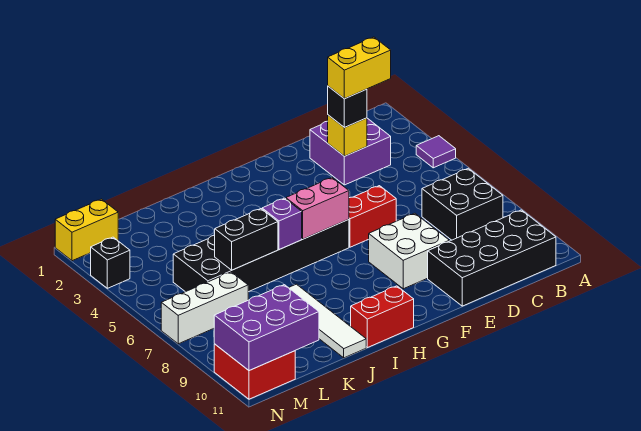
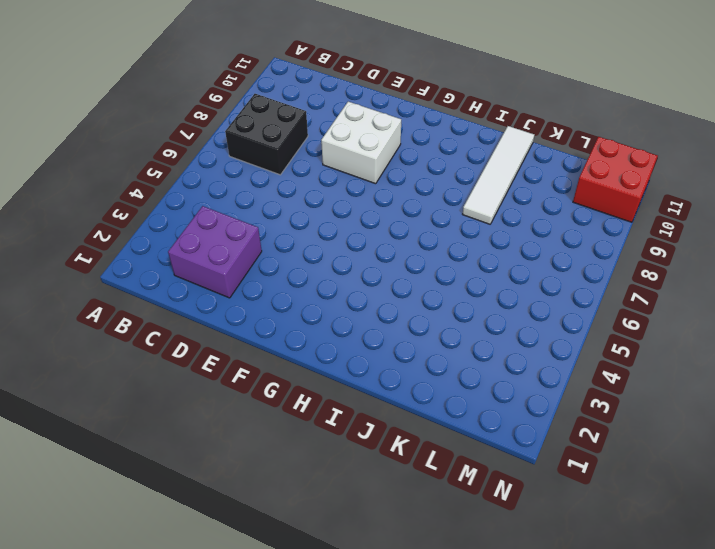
none -> purple 1x1 tile [416,136,456,168]
none -> black 2x4 brick [428,210,556,306]
none -> red 1x2 brick [349,186,396,247]

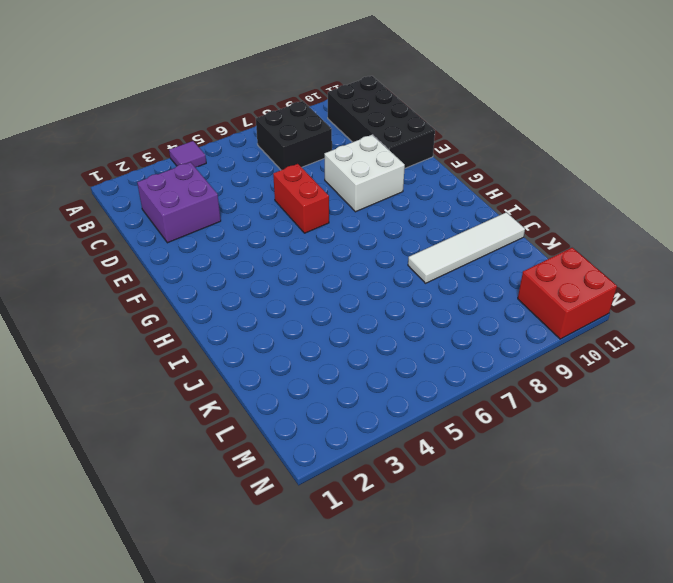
none -> black 2x6 brick [173,219,349,292]
none -> red 1x2 brick [351,286,414,348]
none -> white 1x3 brick [161,272,248,344]

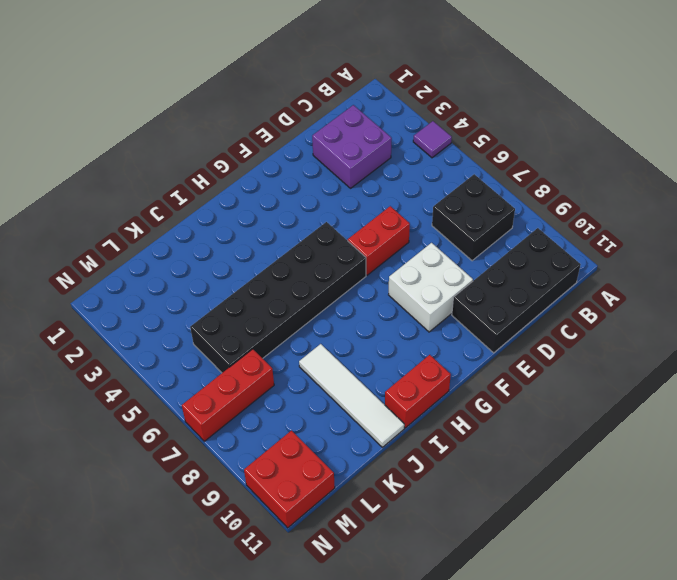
red 1x3 brick [182,349,274,441] -> white 1x3 brick [161,272,248,344]
none -> yellow 1x2 brick [55,199,118,261]
none -> black 1x1 brick [91,237,130,288]
none -> yellow 1x1 brick [328,115,367,156]

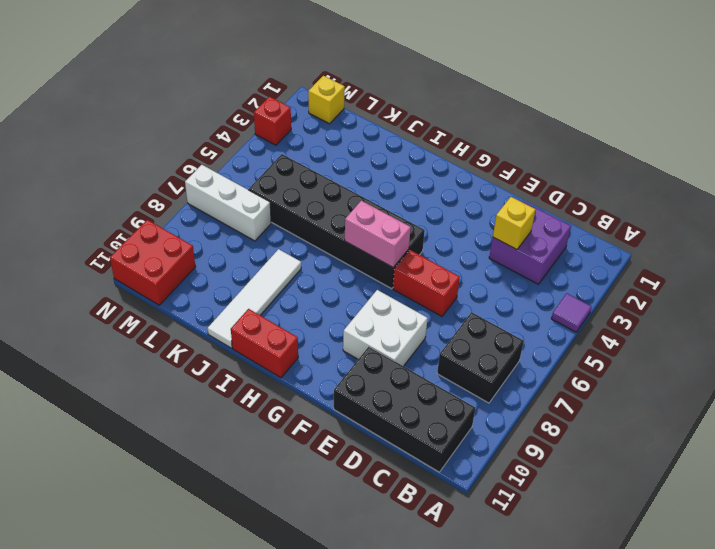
yellow 1x1 brick [308,76,345,124] -> yellow 1x2 brick [55,199,118,261]
red 1x1 brick [254,97,291,145] -> black 1x1 brick [91,237,130,288]
none -> purple 1x1 brick [262,198,302,250]
none -> black 1x2 brick [215,209,278,270]
none -> purple 2x3 brick [214,285,319,371]

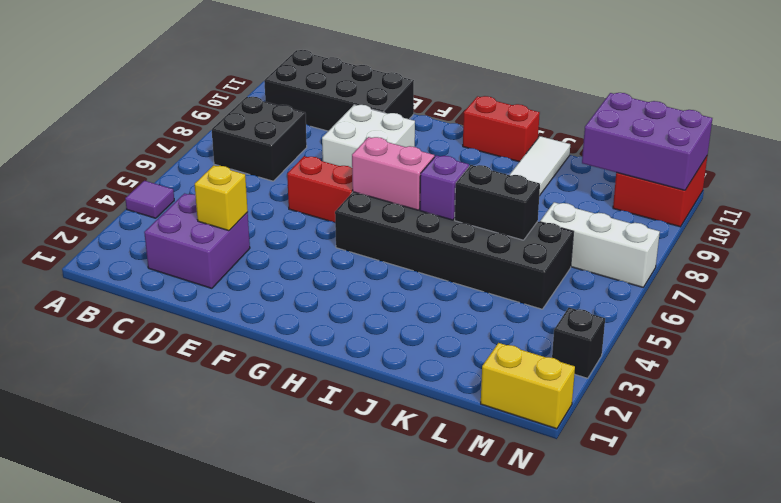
none -> black 1x1 brick [328,86,367,128]
none -> yellow 1x2 brick [328,37,391,99]

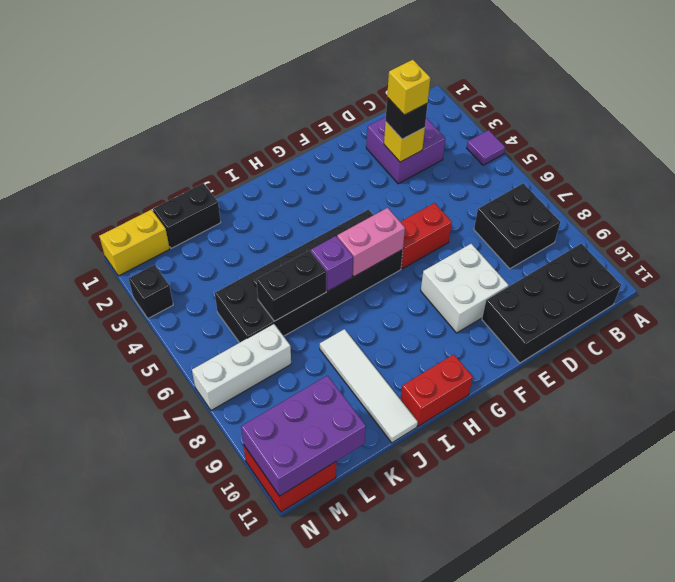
yellow 1x1 brick [387,60,430,115] -> yellow 1x2 brick [328,37,391,99]
black 1x2 brick [153,183,221,248] -> none

